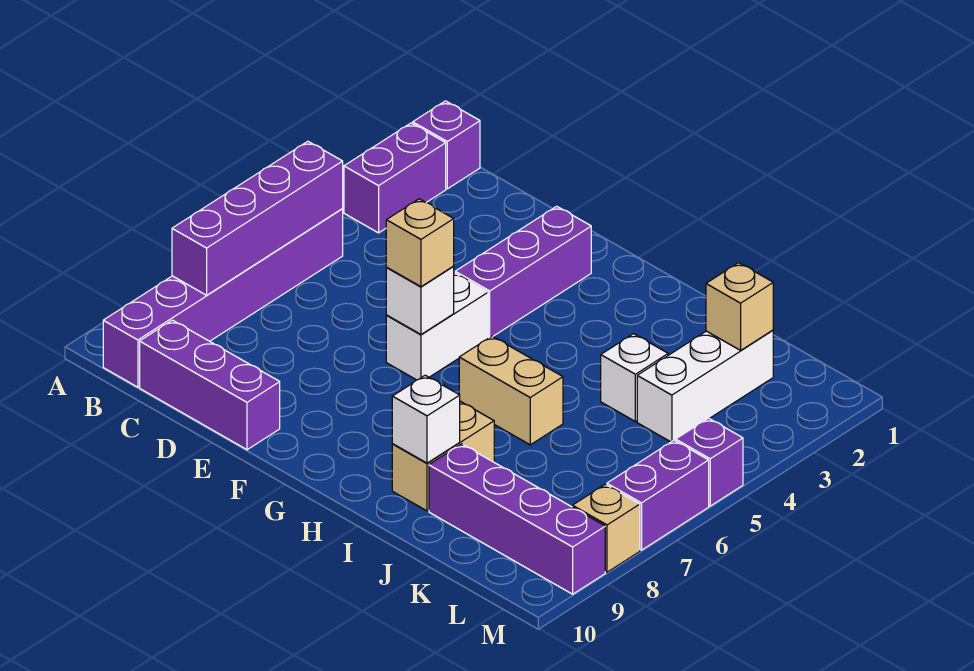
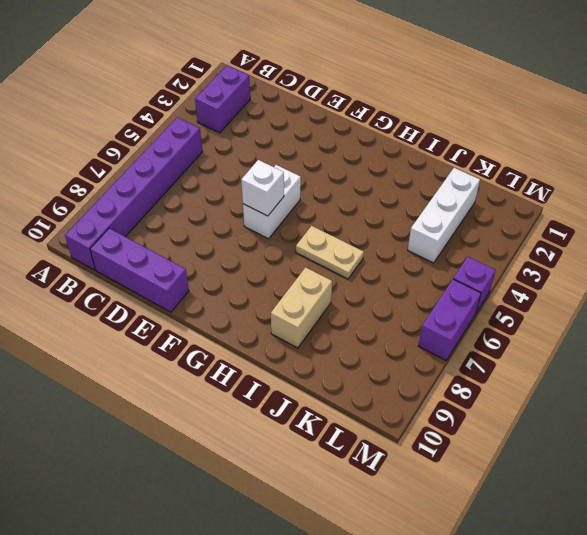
tan 1x2 plate [296,226,364,279] -> tan 1x2 brick [459,336,563,445]
none -> purple 1x1 brick [413,101,480,189]
none -> purple 1x3 brick [455,206,591,338]
none -> white 1x1 brick [601,334,668,422]

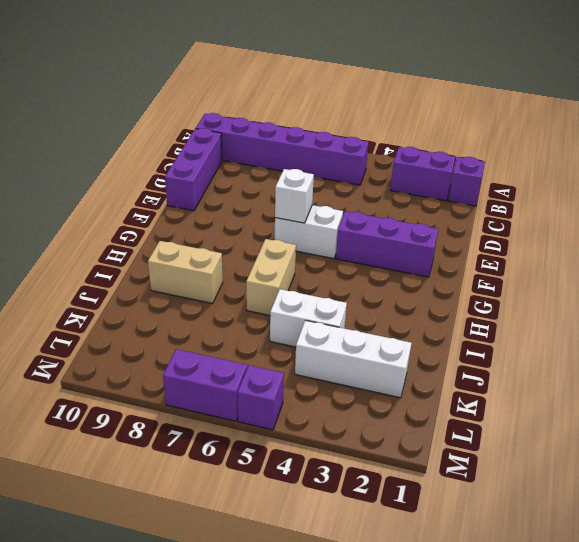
white 1x2 brick [270,289,347,347] -> white 1x1 brick [601,334,668,422]
none -> purple 1x4 brick [429,444,605,594]
none -> tan 1x1 brick [572,484,640,572]
none -> purple 1x4 brick [172,141,343,295]

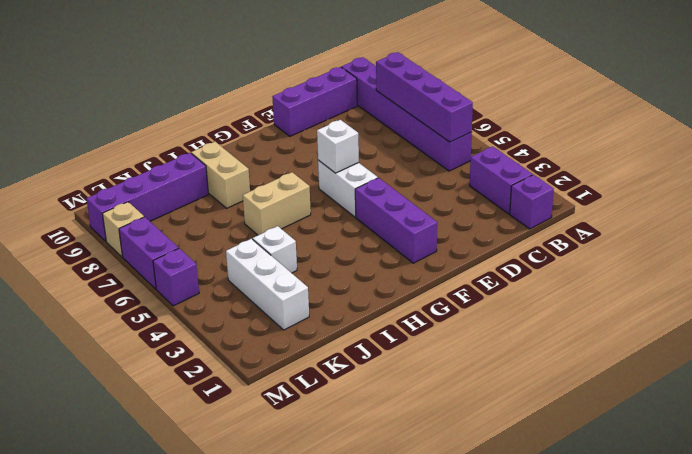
none -> white 1x1 brick [392,375,460,463]
none -> tan 1x1 brick [706,263,773,350]
none -> tan 1x1 brick [386,199,454,287]

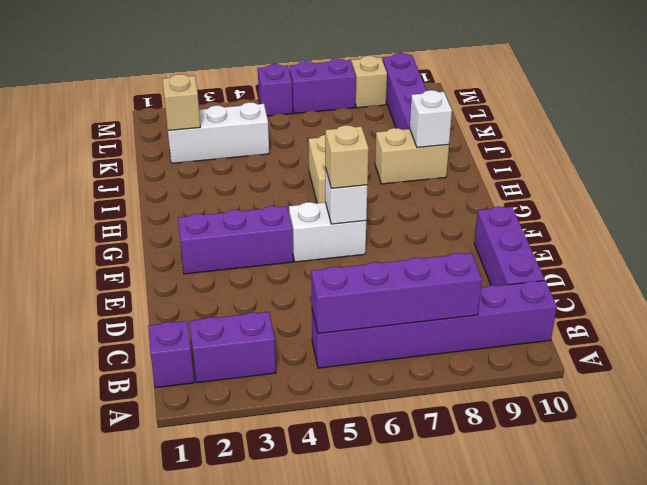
none -> white 1x1 brick [601,334,668,422]

